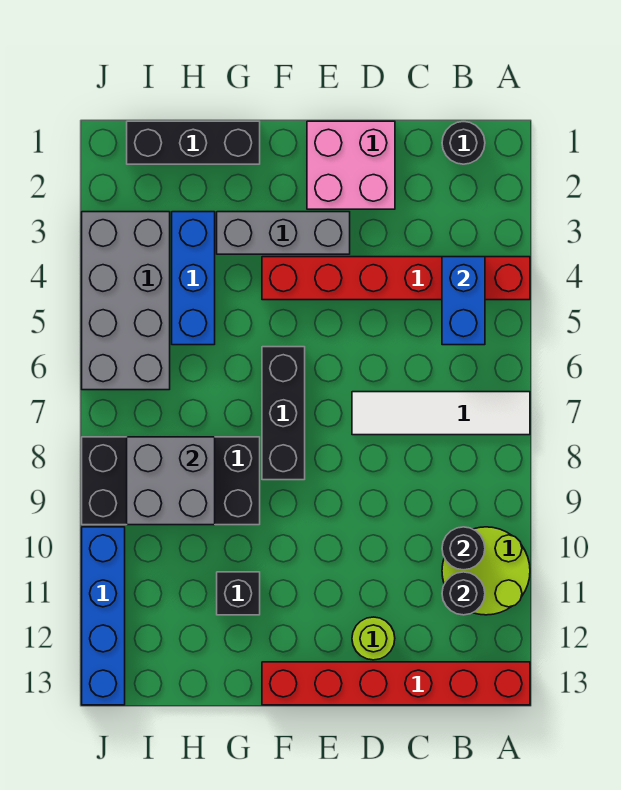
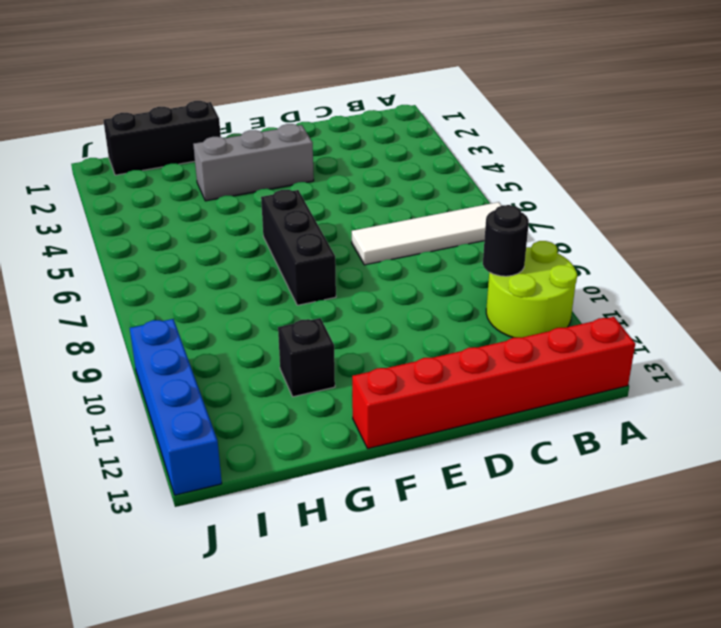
none -> red 1x6 brick [262,257,530,300]
none -> black 1x1 round brick [442,122,485,164]
none -> pink 2x2 brick [307,121,395,209]

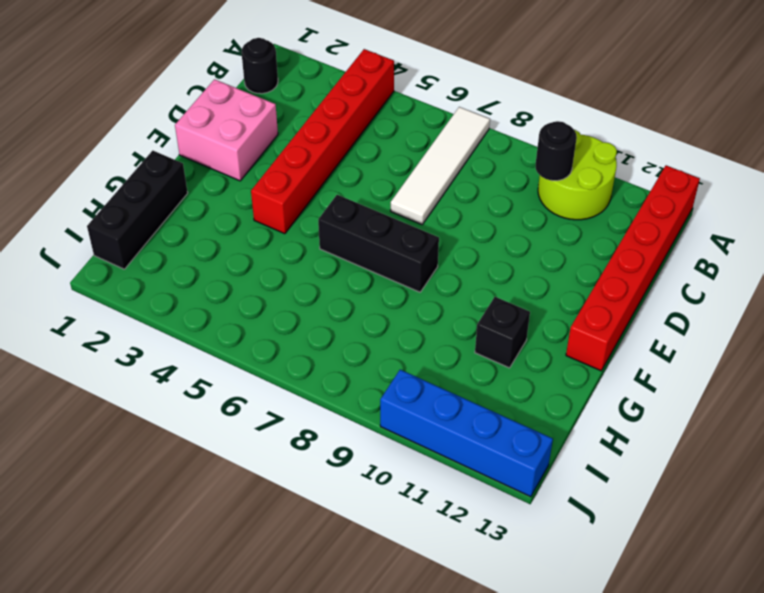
none -> lime 1x1 round brick [352,617,395,660]
none -> grey 1x3 brick [217,212,350,254]
none -> black 2x4 brick [82,437,260,525]

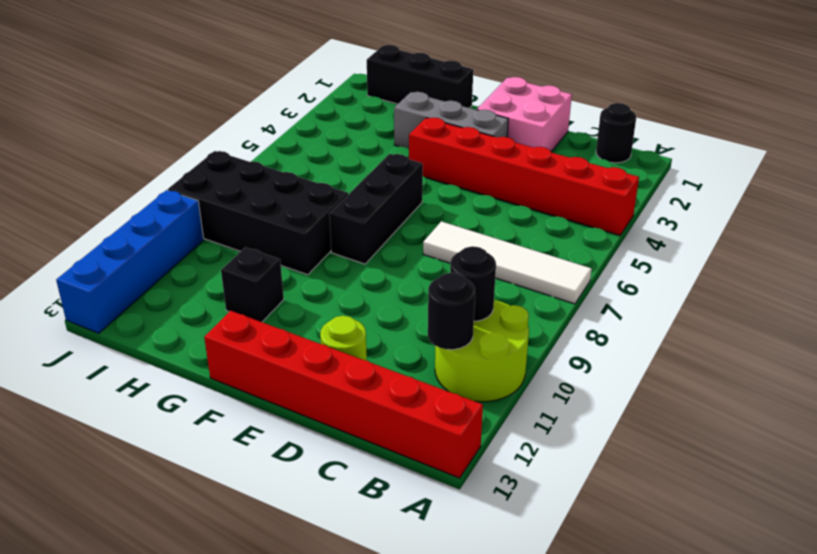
none -> blue 1x3 brick [172,212,215,345]
none -> grey 2x4 brick [82,212,170,390]
none -> blue 1x2 brick [442,257,485,345]

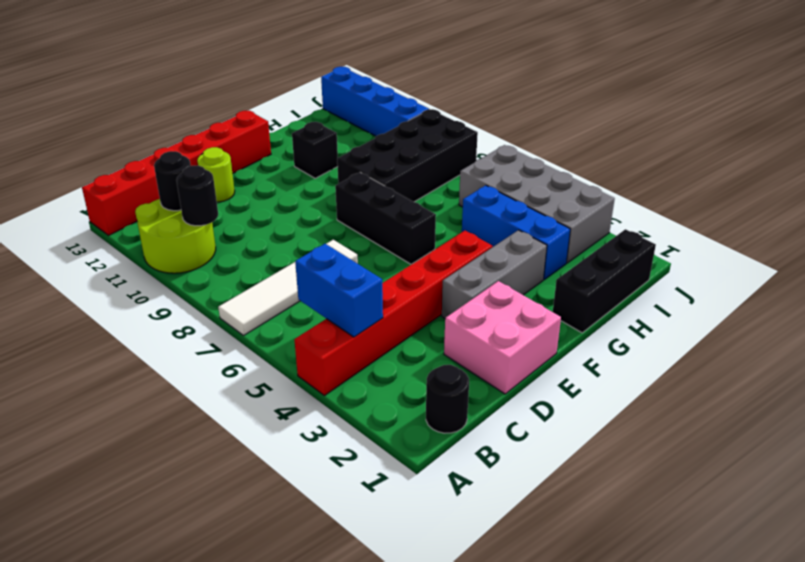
none -> grey 2x2 brick [127,437,215,525]

